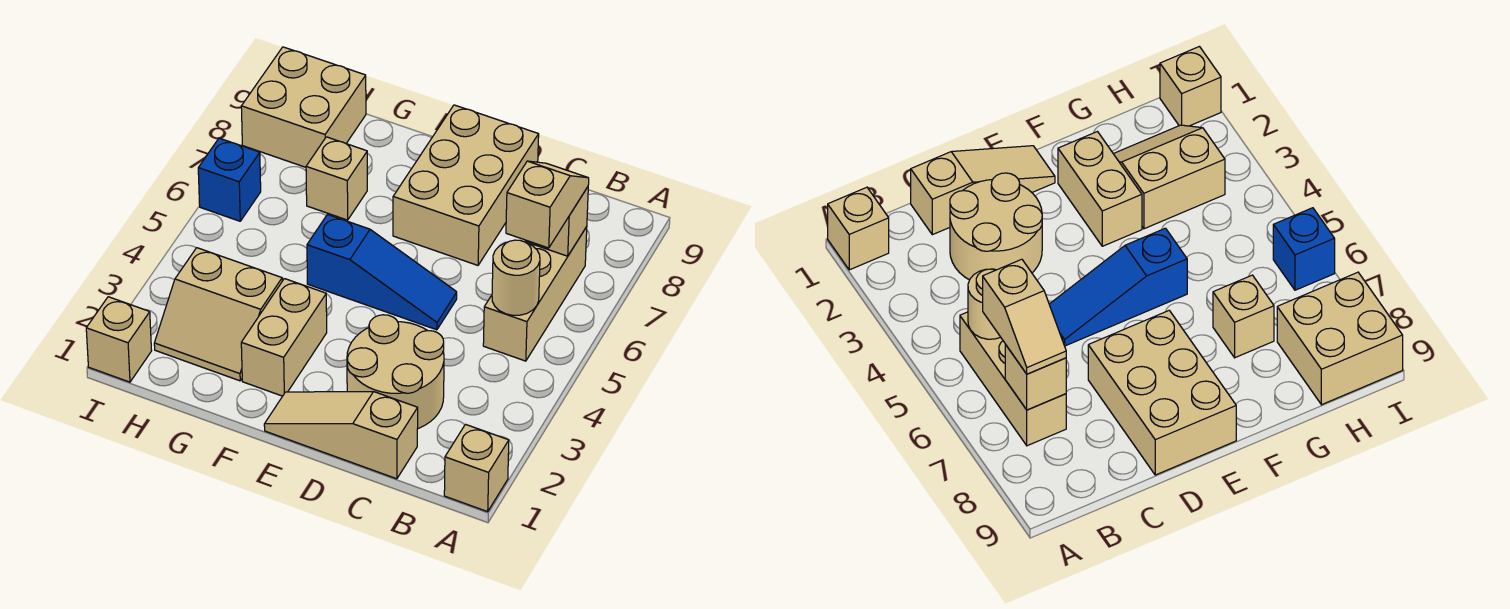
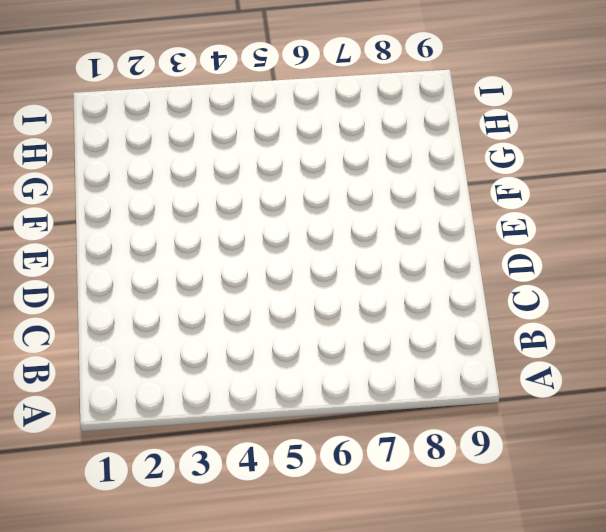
none -> tan 1x1 brick [444,424,509,512]
none -> tan 1x3 brick [483,227,587,361]
none -> tan 1x3 slope [264,392,418,479]

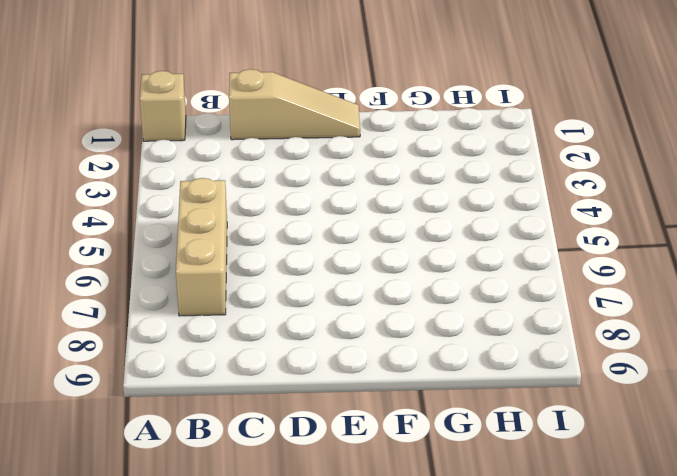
none -> tan 2x2 round brick [347,315,444,429]
none -> blue 1x3 slope [307,215,457,330]
none -> tan 2x3 brick [393,105,539,265]

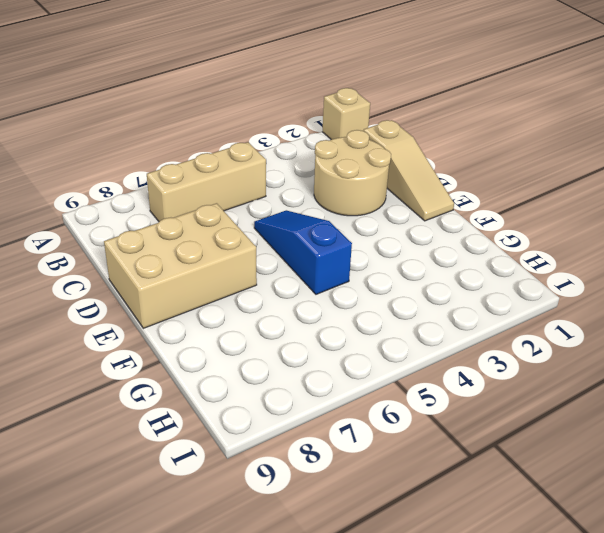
none -> tan 1x2 brick [241,279,327,396]
none -> tan 2x2 slope [154,248,282,381]
none -> tan 1x1 brick [306,137,367,220]

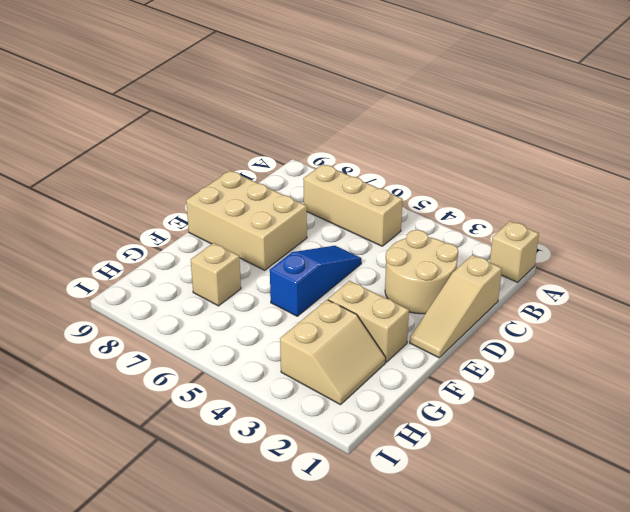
none -> tan 2x2 brick [241,47,366,167]
none -> tan 1x1 brick [86,297,152,382]
none -> blue 1x1 brick [198,138,261,221]

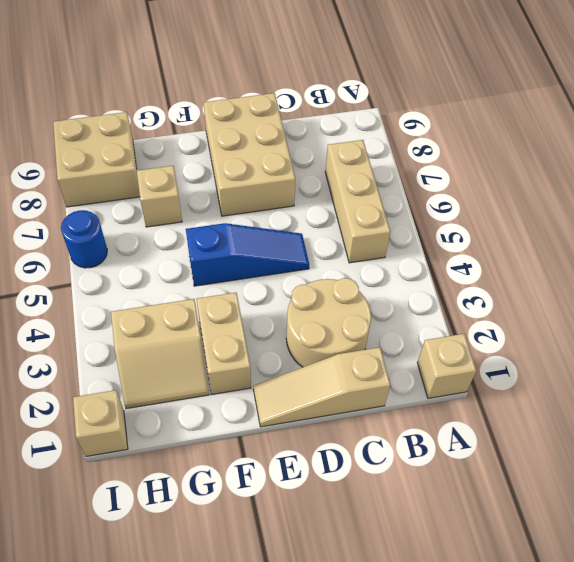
blue 1x1 round brick [61,210,107,268] -> blue 1x1 brick [198,138,261,221]
none -> tan 1x1 round brick [492,240,540,315]
none -> tan 1x1 brick [525,187,588,256]
none -> tan 1x2 slope [506,161,589,248]

